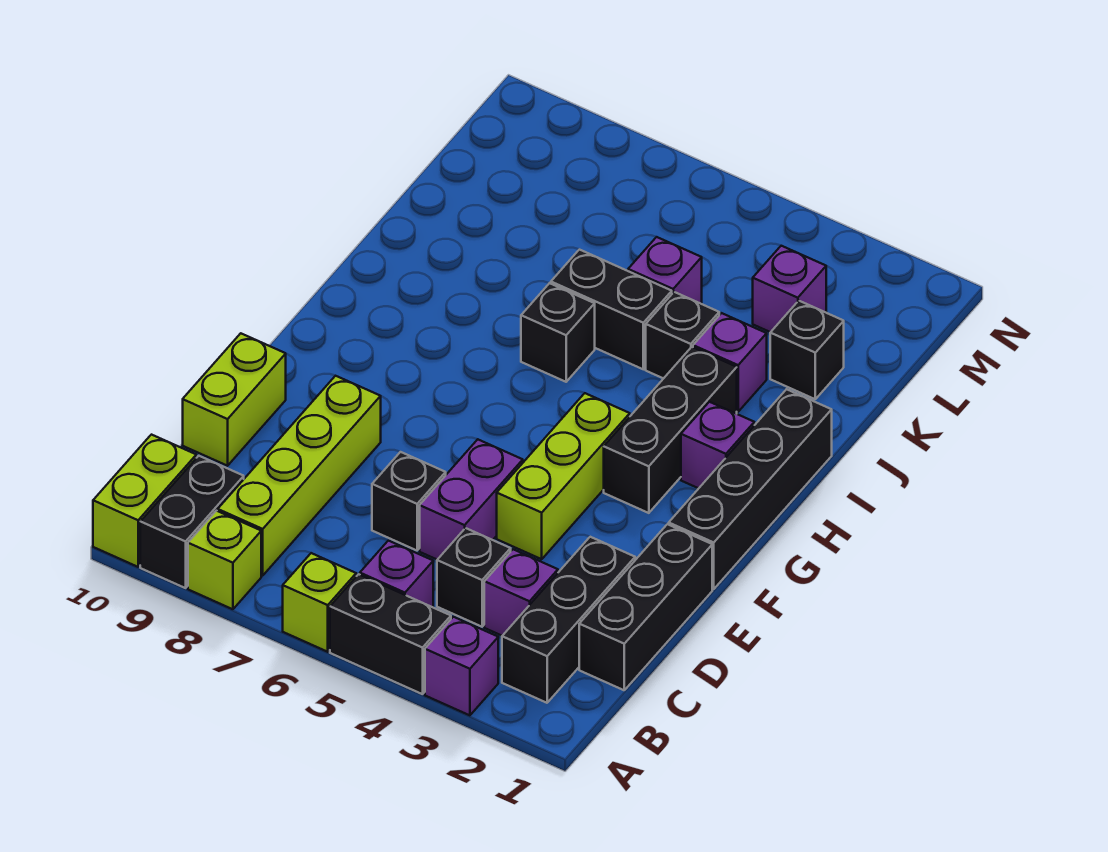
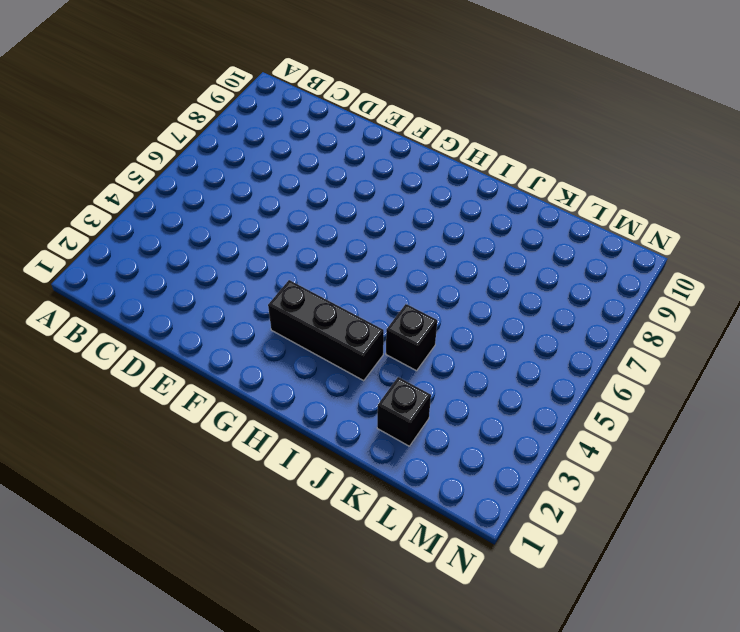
none -> purple 1x1 brick [425,617,498,715]
none -> black 1x2 brick [330,574,451,694]
none -> lime 1x1 brick [283,553,356,652]

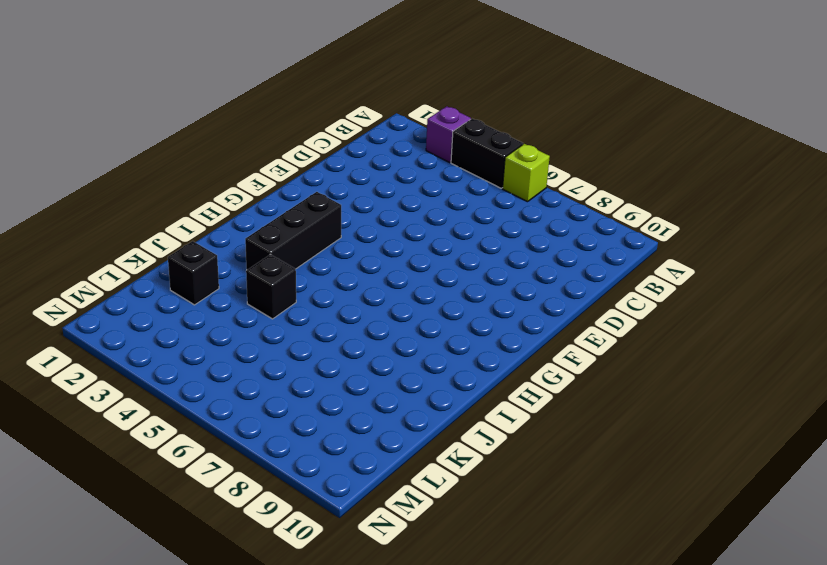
none -> lime 1x1 brick [188,511,261,609]
none -> black 1x2 brick [140,456,244,588]
none -> lime 1x2 brick [93,435,196,567]

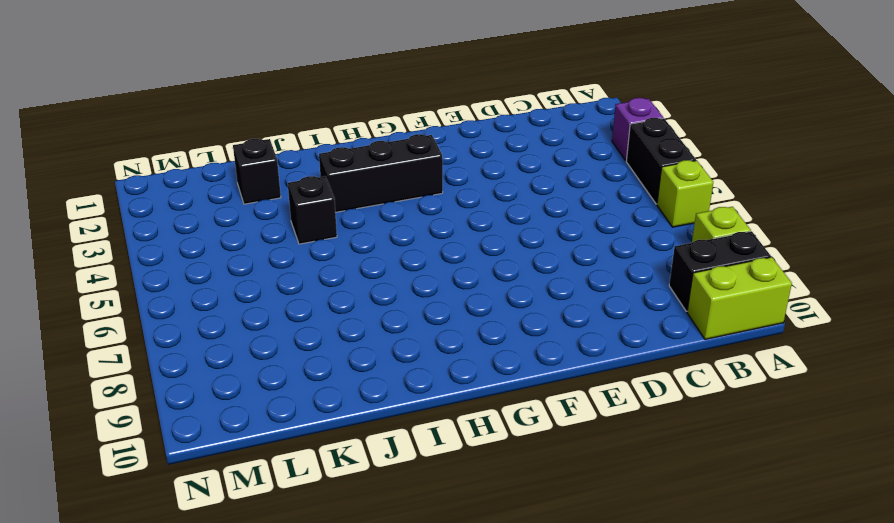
none -> black 1x3 brick [502,537,635,703]
none -> purple 1x1 brick [360,541,433,607]
none -> lime 1x4 brick [218,376,381,576]

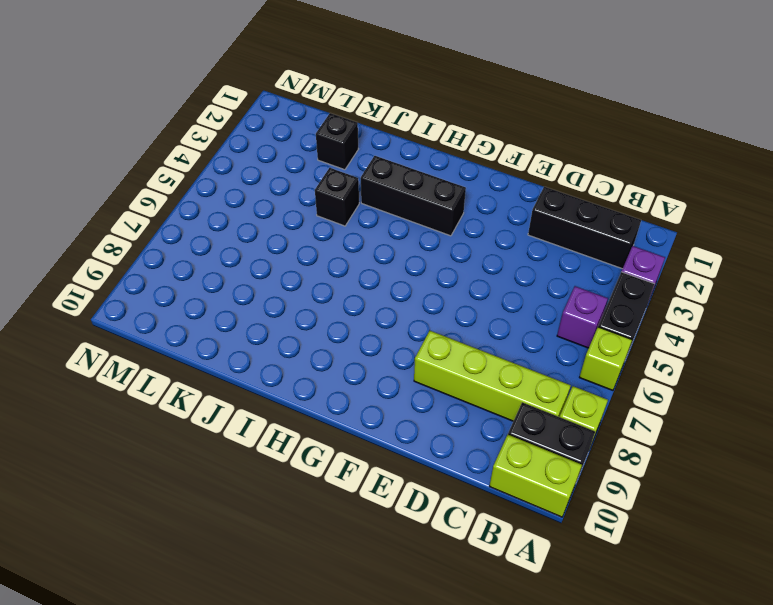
none -> black 1x3 brick [579,524,712,690]
none -> purple 1x1 brick [484,549,558,636]
none -> black 1x1 brick [437,528,511,627]

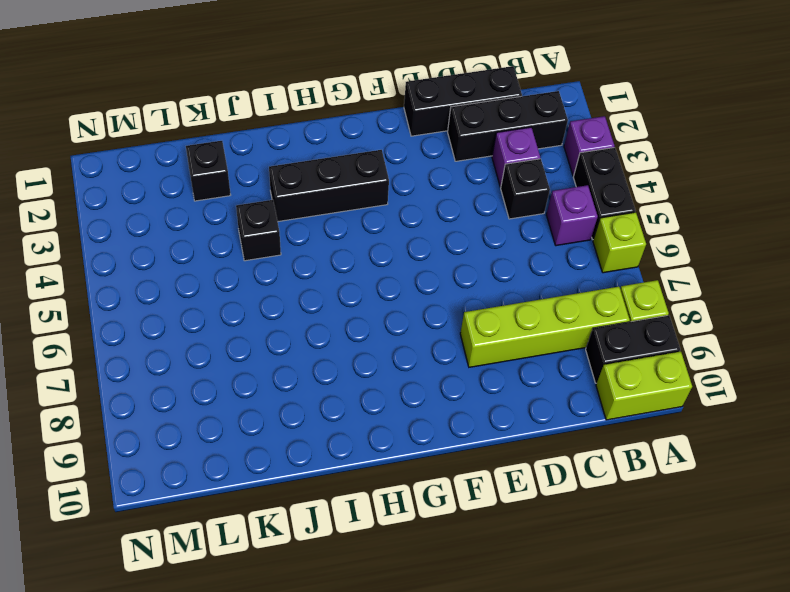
none -> purple 1x2 brick [420,439,523,560]
none -> black 1x1 brick [372,452,446,550]
none -> lime 1x2 brick [183,333,286,466]

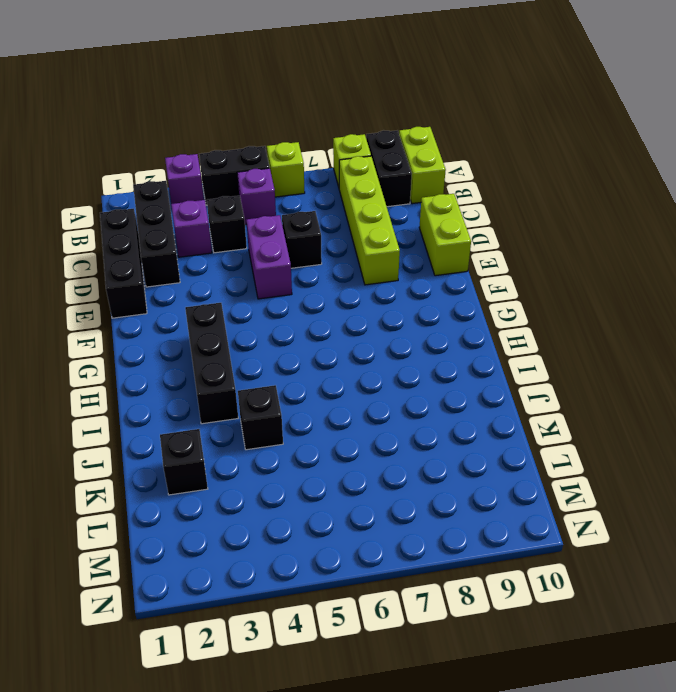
none -> lime 1x3 brick [497,393,630,559]
none -> black 1x4 brick [669,389,832,589]
none -> purple 1x1 brick [681,402,754,488]

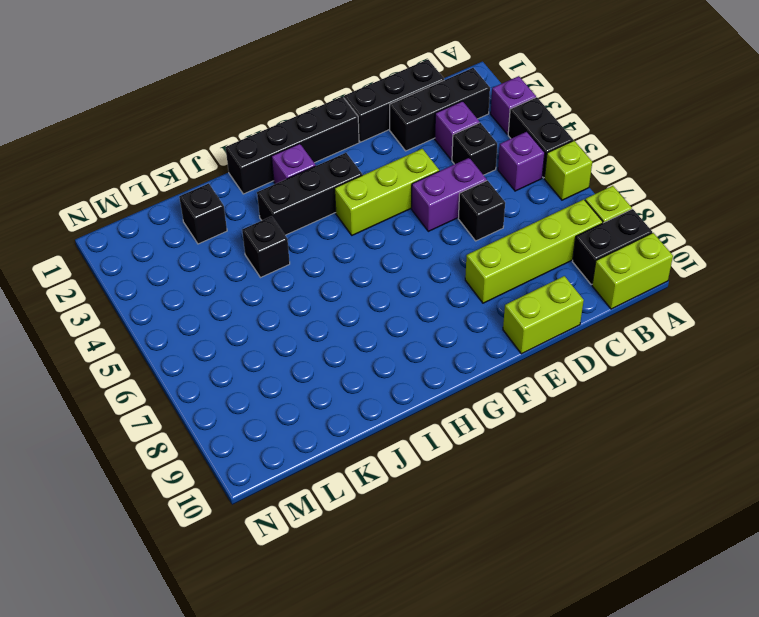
none -> black 1x1 brick [521,283,595,382]
none -> purple 1x1 brick [693,313,767,412]
none -> black 1x2 brick [551,249,672,369]

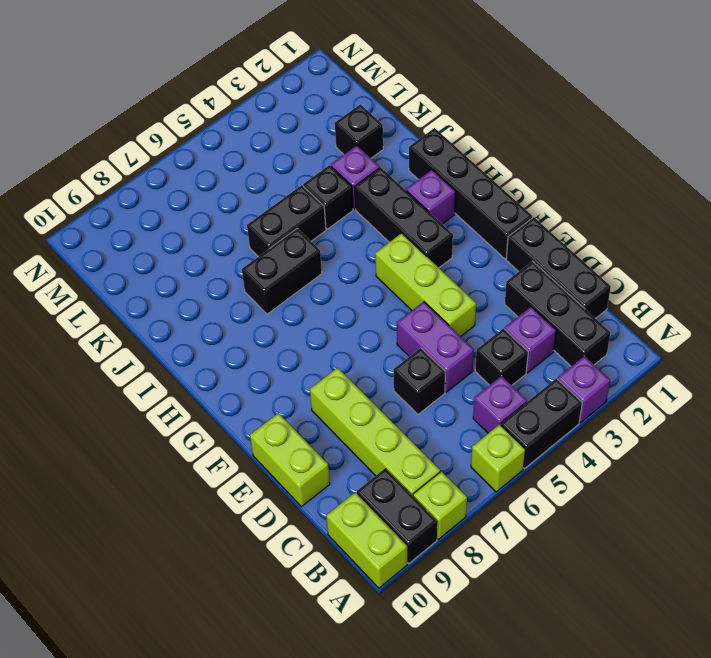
black 1x2 brick [242,228,322,314] -> black 1x1 brick [521,283,595,382]
none -> purple 1x1 brick [628,237,702,304]
none -> purple 1x1 brick [753,246,826,332]

